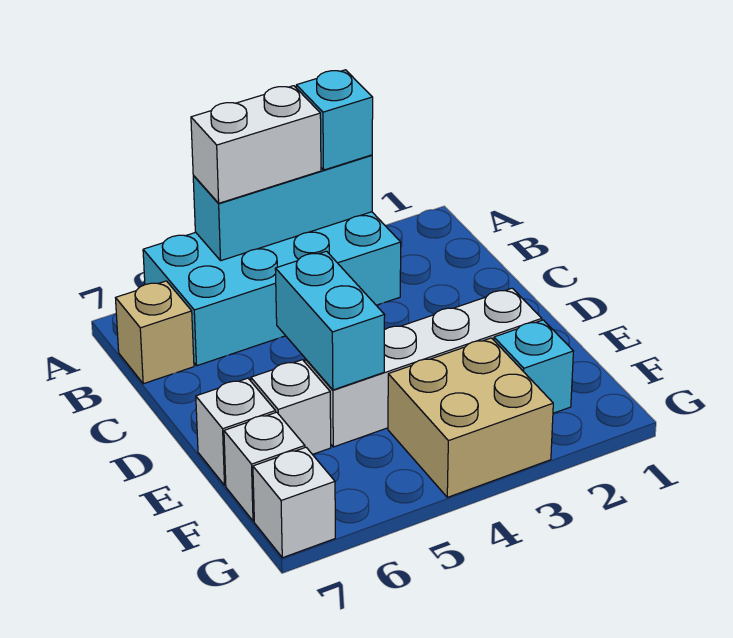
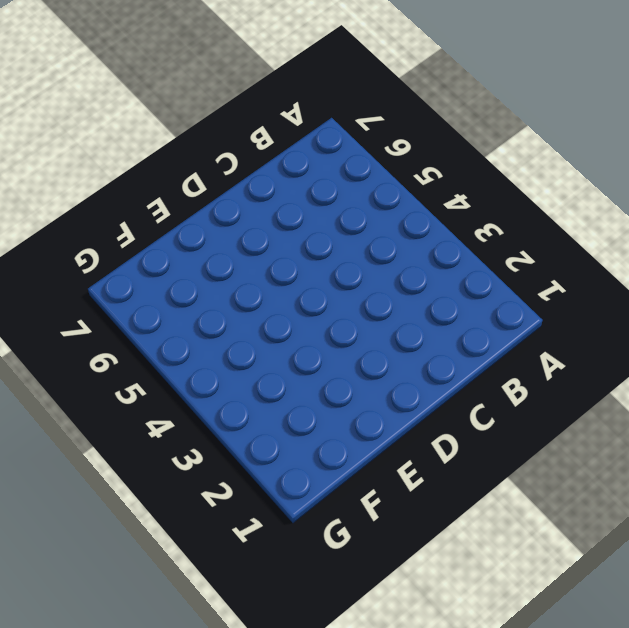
none -> cyan 2x4 brick [143,212,401,366]
none -> tan 1x1 brick [116,281,194,384]
none -> white 1x4 brick [305,288,542,447]

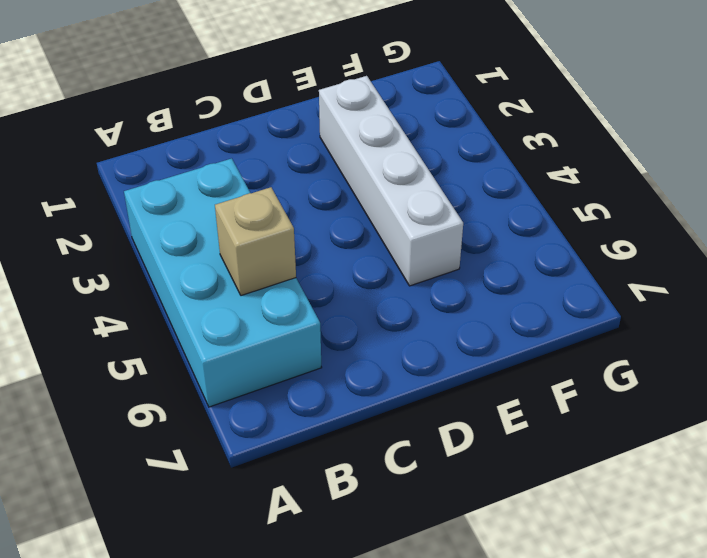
tan 1x1 brick [215,187,296,296] -> tan 1x1 brick moved to [116,281,194,384]
none -> white 1x1 brick [251,360,331,454]
none -> white 1x1 brick [196,378,276,485]
none -> cyan 1x1 brick [494,320,573,413]

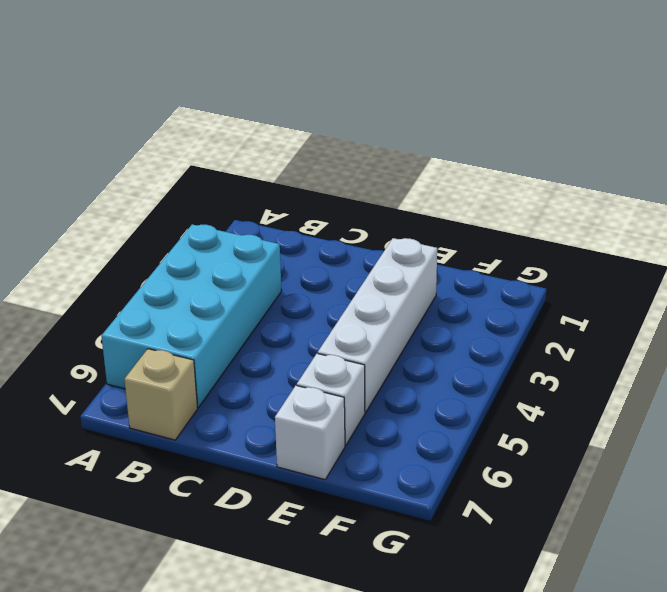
none -> cyan 1x1 brick [494,320,573,413]
none -> tan 2x2 brick [388,338,553,497]
none -> white 1x1 brick [224,412,305,521]

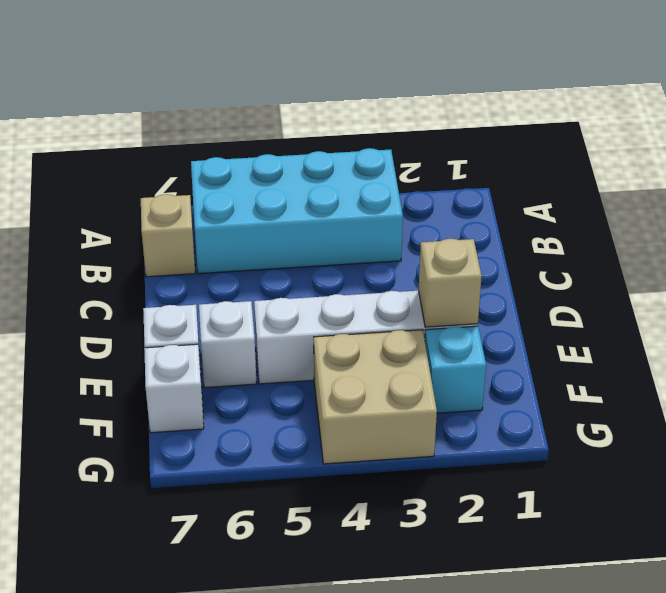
tan 1x1 brick [419,239,482,327] -> none
none -> white 1x1 brick [253,447,335,558]
none -> cyan 1x3 brick [193,155,372,261]
none -> cyan 1x2 brick [275,251,385,390]

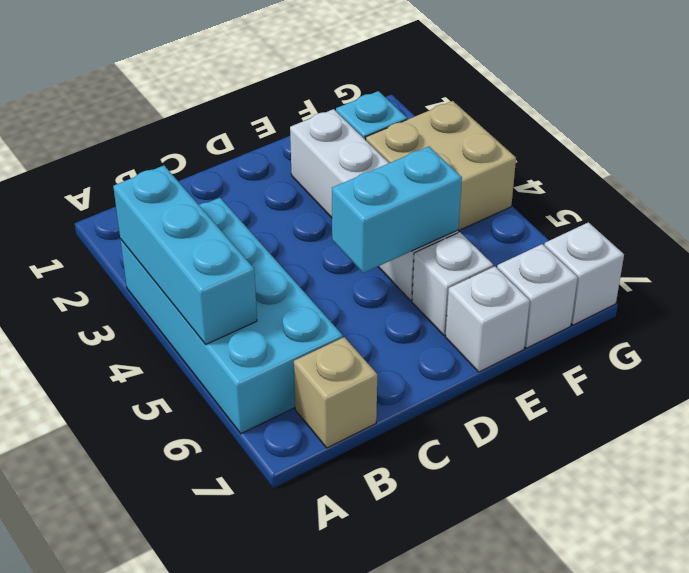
none -> cyan 1x1 brick [296,70,373,170]
none -> white 1x2 brick [191,86,321,203]

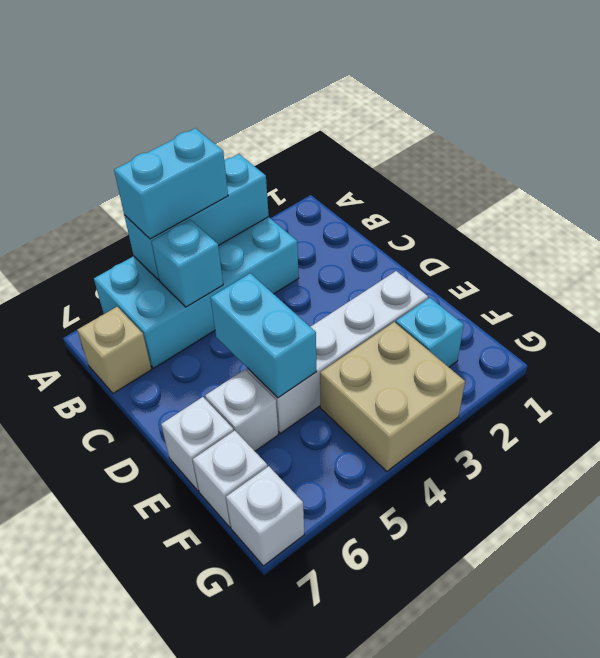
cyan 1x2 brick [114,128,228,239] -> white 1x2 brick [191,86,321,203]
cyan 1x1 brick [152,219,223,307] -> cyan 1x1 brick moved to [296,70,373,170]

